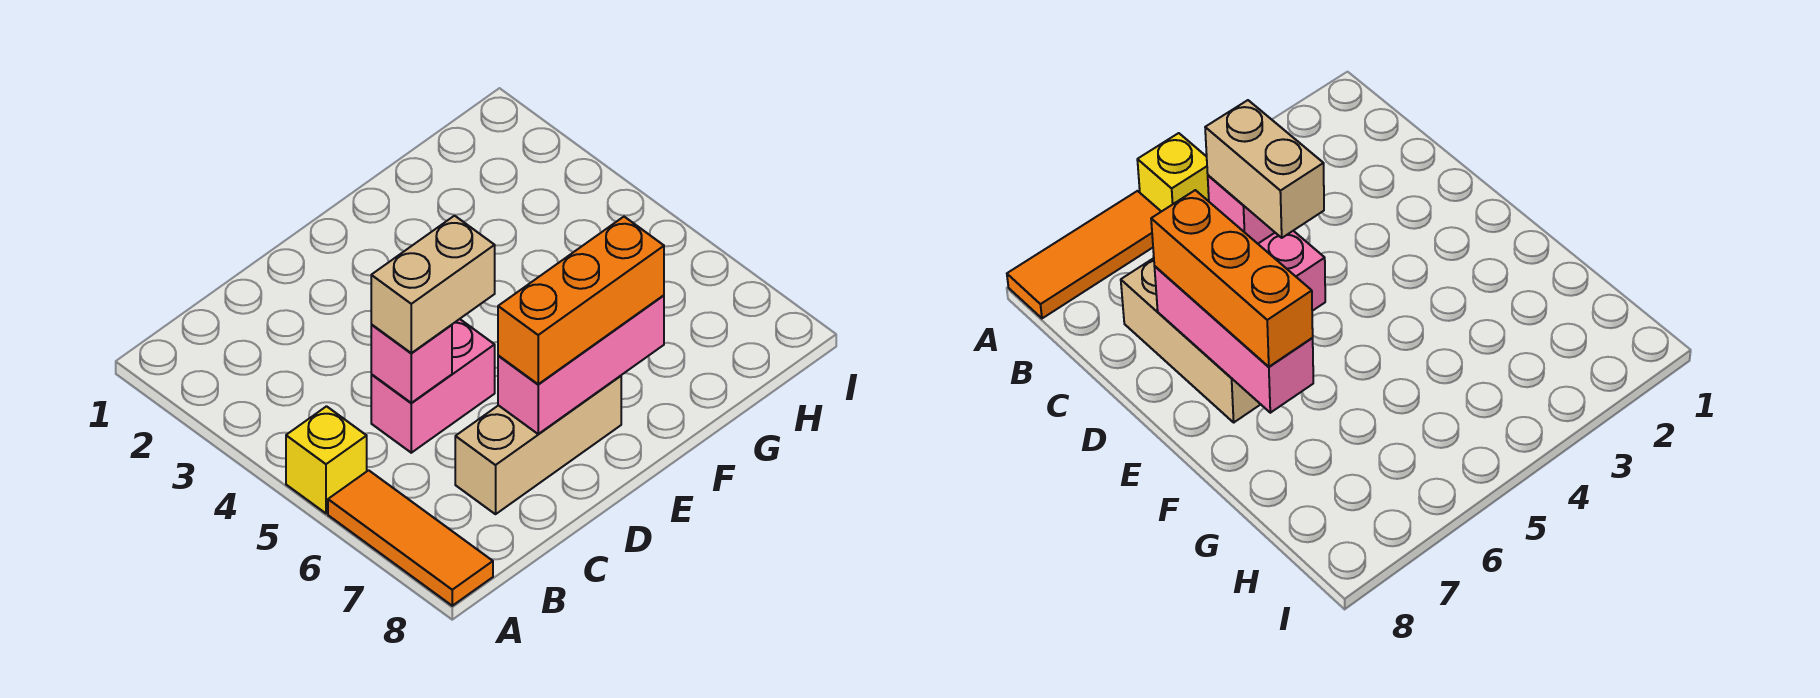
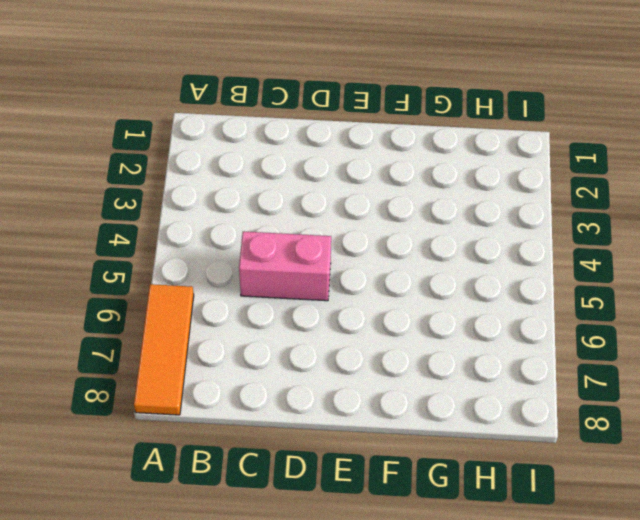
none -> yellow 1x1 brick [286,406,367,513]
none -> tan 1x3 brick [455,376,621,514]

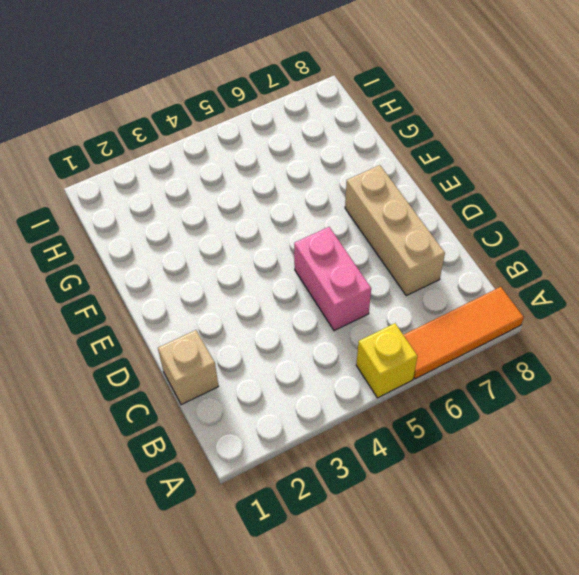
tan 1x1 brick [158,330,219,405] -> none
none -> pink 1x1 brick [371,324,452,403]
none -> pink 1x3 brick [498,295,664,434]

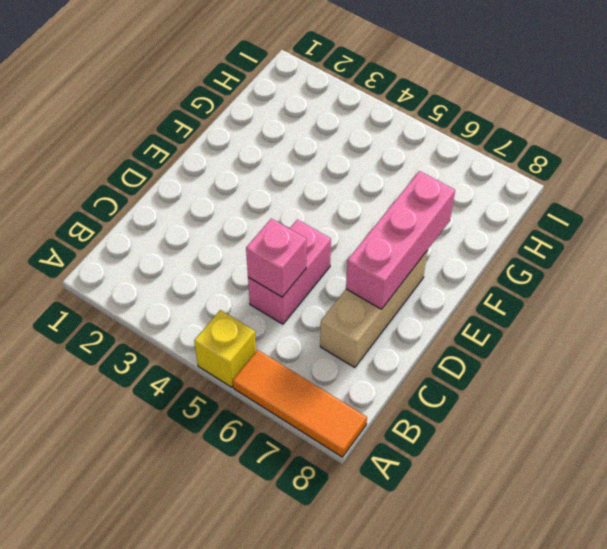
none -> tan 1x2 brick [371,216,495,353]
none -> orange 1x3 brick [498,217,664,384]

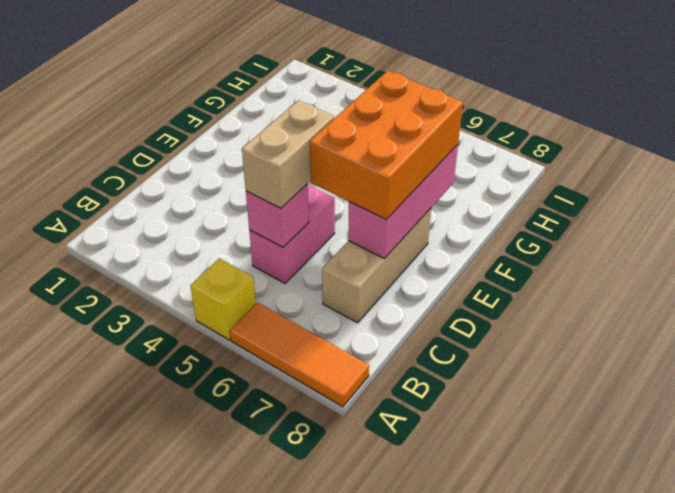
orange 2x3 brick [310,71,463,220] -> orange 1x3 brick [498,217,664,384]

